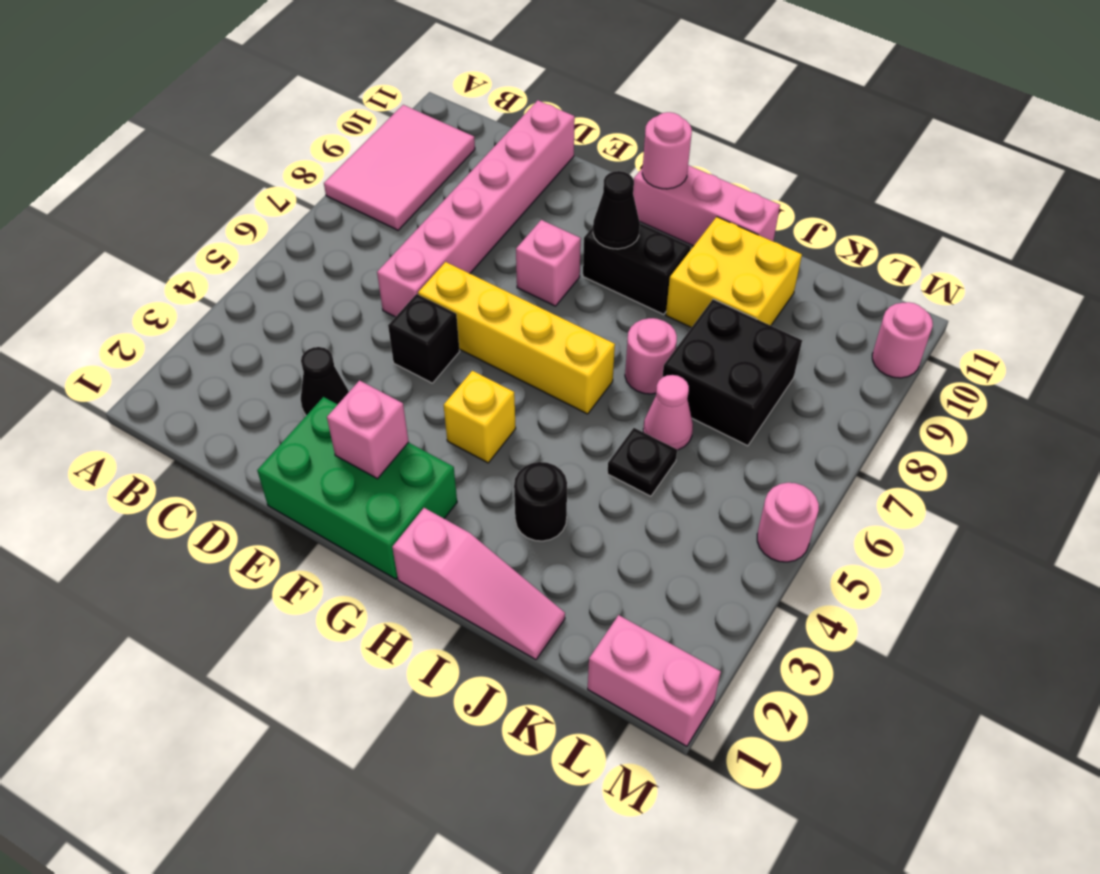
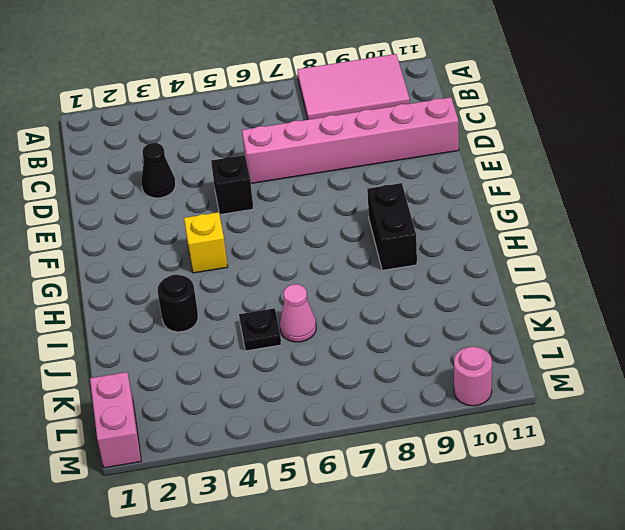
none -> green 2x3 brick [257,397,457,579]
none -> yellow 1x4 brick [418,262,615,414]
none -> pink 1x1 brick [516,220,581,306]

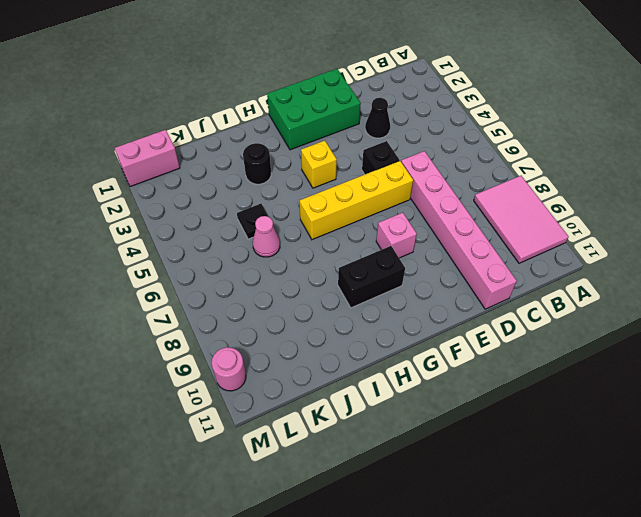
none -> pink 1x3 brick [633,165,780,246]
none -> pink 1x3 slope [392,508,565,660]
none -> pink 1x1 round brick [625,318,677,394]

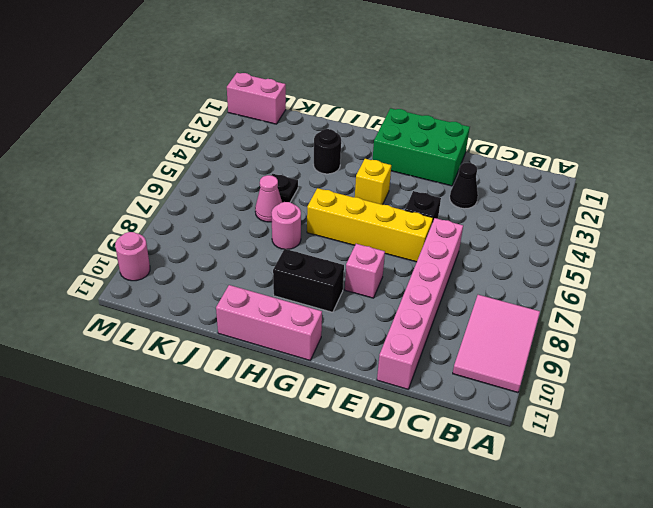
none -> pink 1x3 slope [392,508,565,660]
none -> yellow 2x2 brick [666,217,802,328]
none -> black 2x2 brick [662,299,802,446]

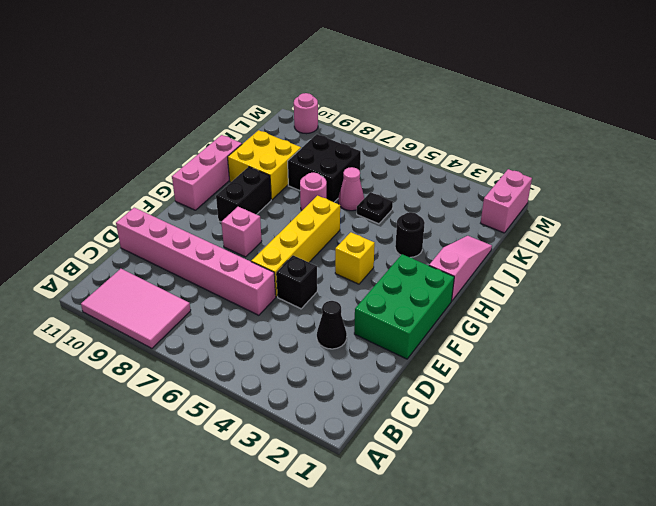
none -> pink 1x1 round brick [757,483,819,562]
none -> pink 1x1 brick [327,380,408,479]
none -> black 1x1 cone [593,171,640,249]

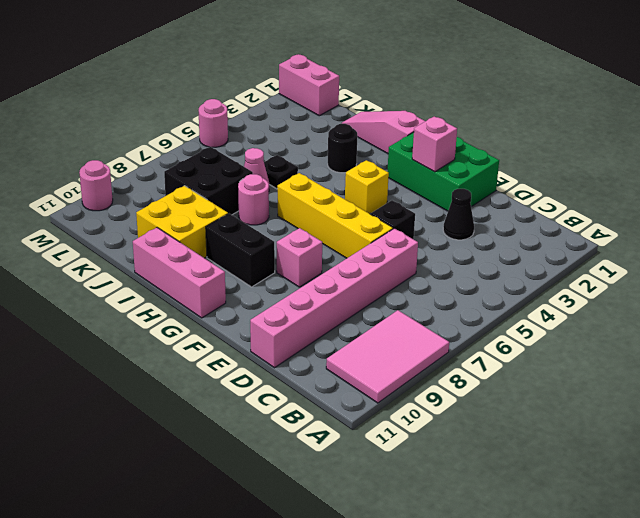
none -> black 1x1 cone [593,171,640,249]
none -> pink 1x1 round brick [642,112,692,189]

